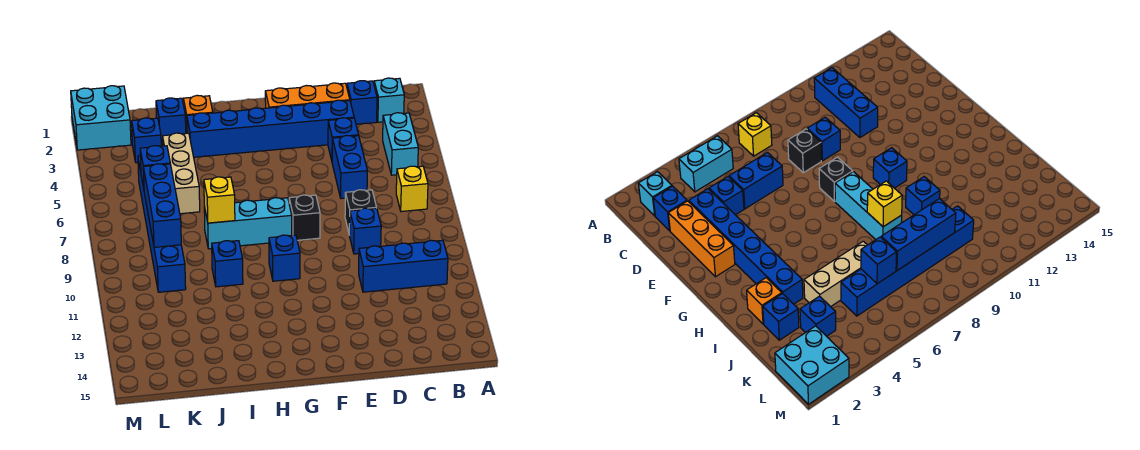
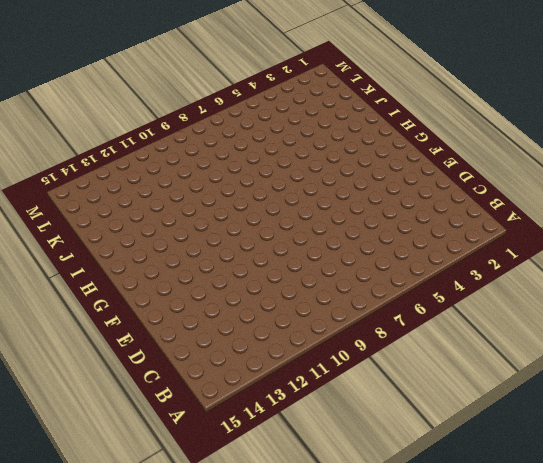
none -> cyan 1x1 brick [374,78,404,122]
none -> cyan 1x2 brick [383,113,418,175]
none -> yellow 1x1 brick [396,166,428,212]

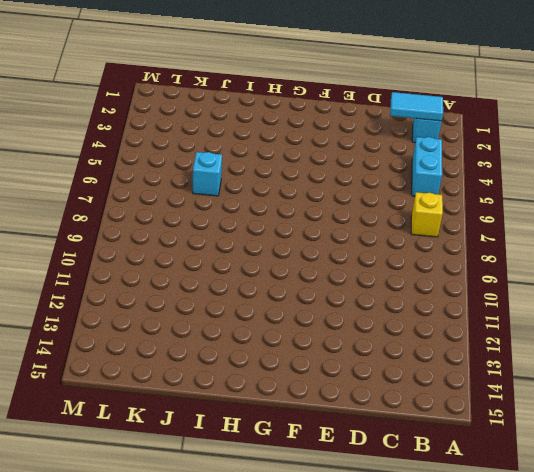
cyan 1x2 tile [390,92,443,121] -> none
cyan 1x1 brick [193,152,222,196] -> tan 1x3 brick [163,133,200,214]
none -> blue 1x3 brick [359,240,448,292]
none -> blue 1x1 brick [347,81,377,124]
none -> orange 1x3 brick [265,83,350,108]

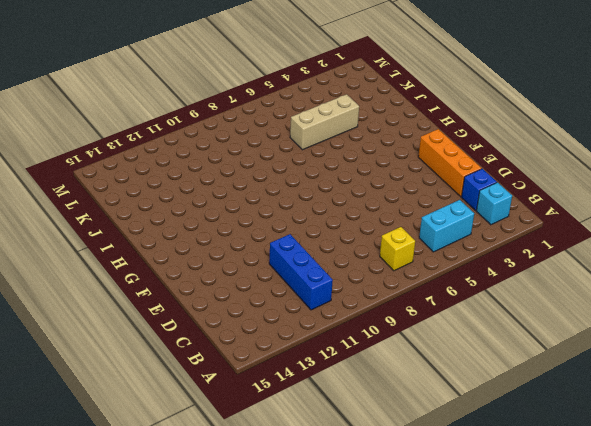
none -> blue 1x6 brick [187,100,354,157]
none -> blue 1x1 brick [328,118,359,160]
none -> blue 1x2 brick [332,135,367,198]

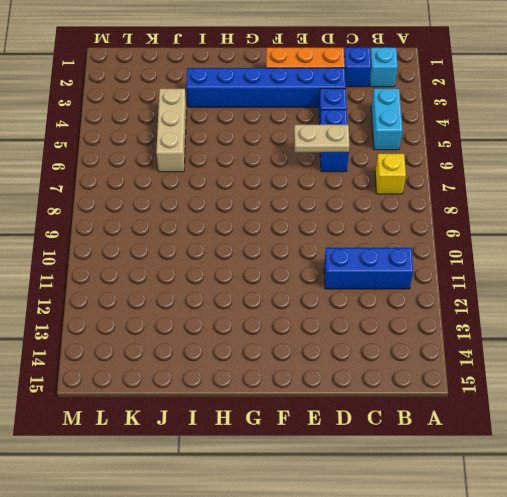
tan 1x2 plate [294,124,349,153] -> none
none -> black 1x1 brick [345,190,377,235]
none -> blue 1x1 brick [350,208,381,254]
none -> black 1x1 brick [289,195,320,240]

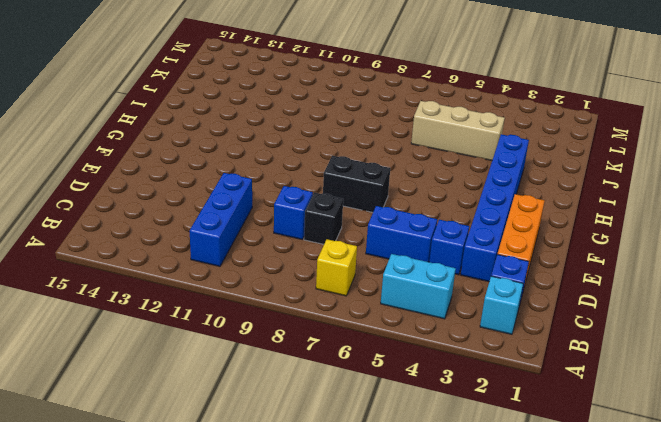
black 1x2 brick [323,156,390,212] -> black 1x1 brick [289,195,320,240]
none -> cyan 1x3 brick [204,198,292,249]
none -> blue 1x1 brick [269,235,300,281]
none -> orange 1x1 brick [183,95,213,133]

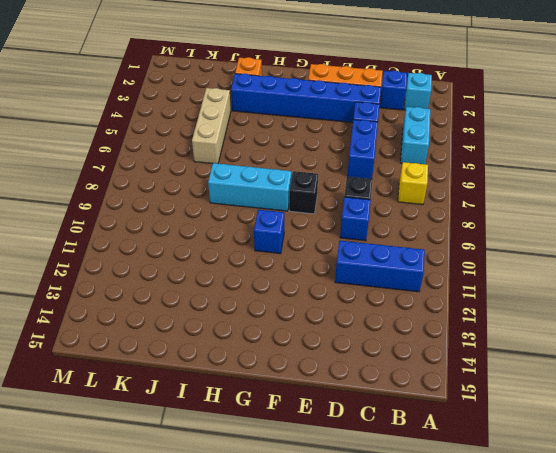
none -> blue 1x1 brick [212,241,243,287]
none -> blue 1x1 brick [156,98,186,142]
none -> blue 1x1 brick [132,118,161,163]

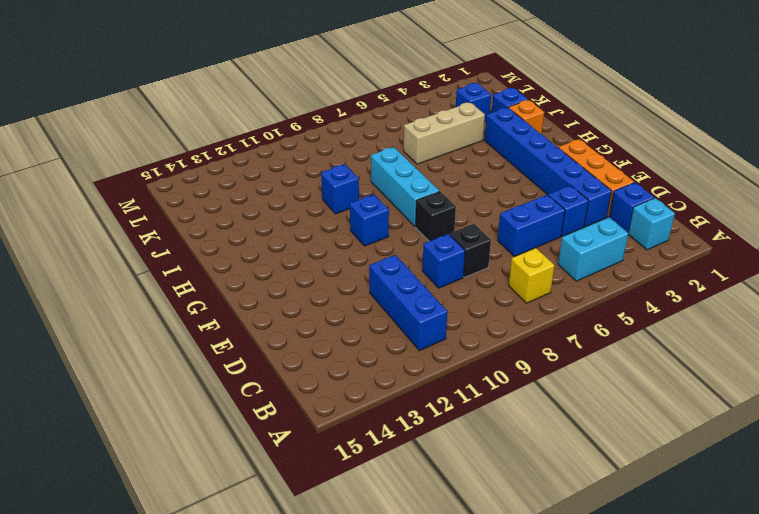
none -> blue 1x6 brick [138,156,186,292]
none -> cyan 2x2 brick [71,86,131,150]
none -> yellow 1x1 brick [204,177,235,223]

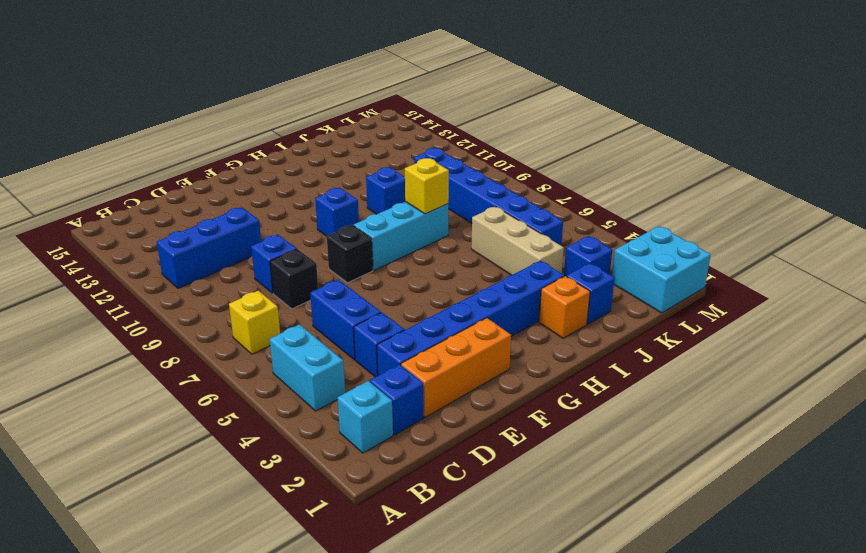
none -> blue 1x1 brick [140,146,170,188]
none -> blue 1x3 brick [143,164,181,247]

